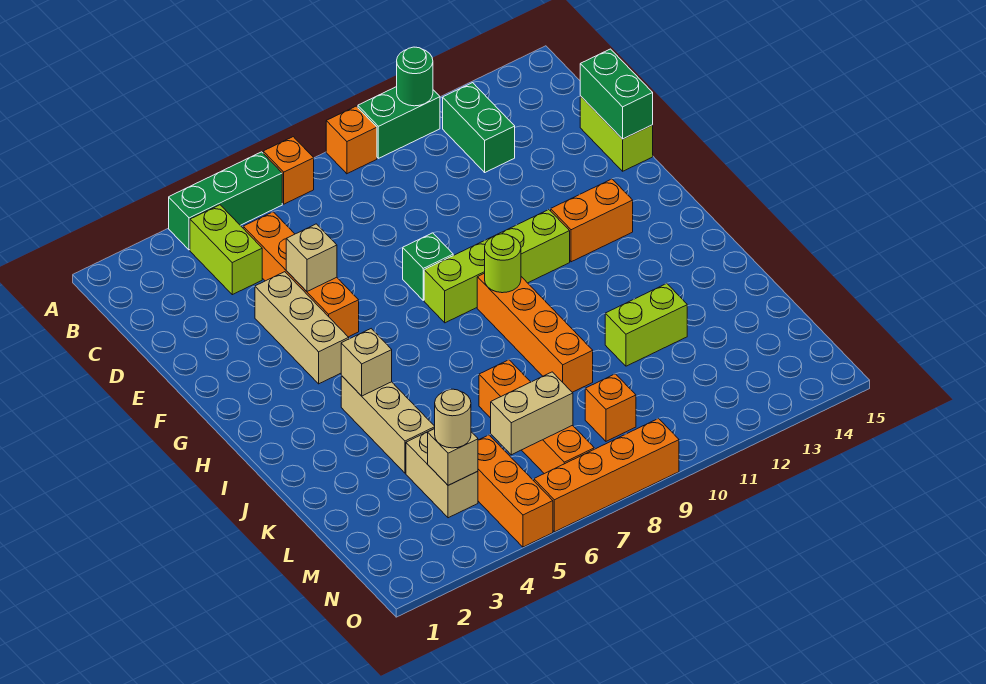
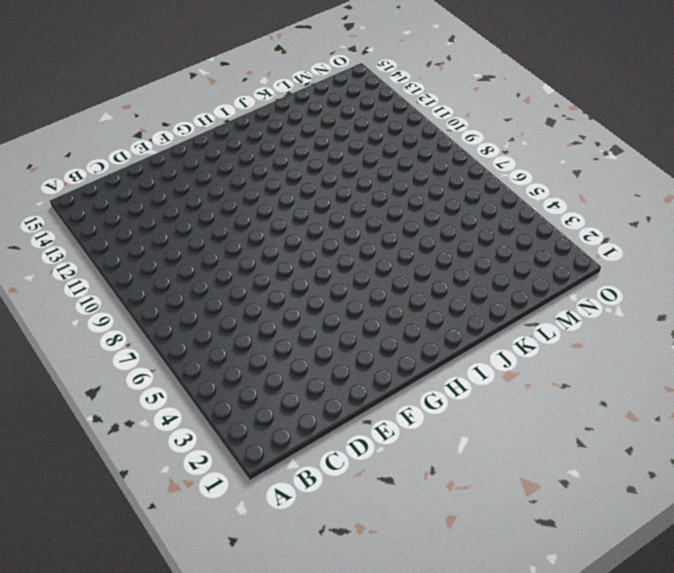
none -> green 1x3 brick [169,152,282,250]
none -> orange 1x1 brick [263,137,314,204]
none -> orange 1x1 brick [326,106,377,174]

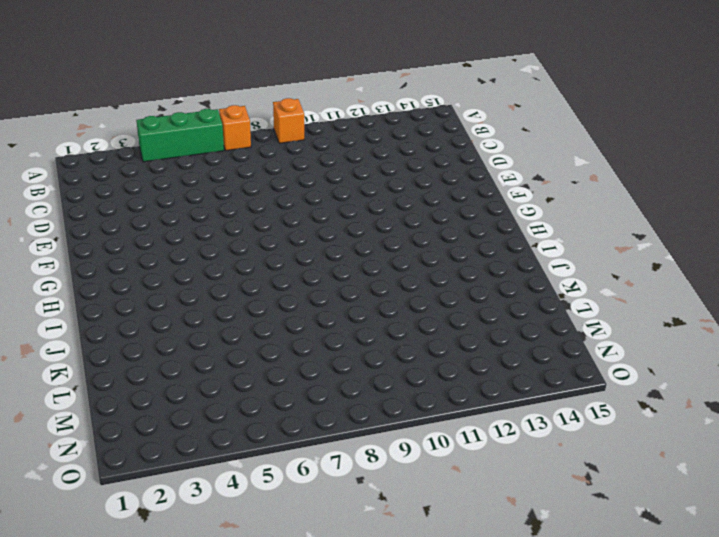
none -> green 1x2 brick [358,87,440,158]
none -> lime 1x2 brick [190,205,262,295]
none -> green 1x2 brick [443,83,515,172]

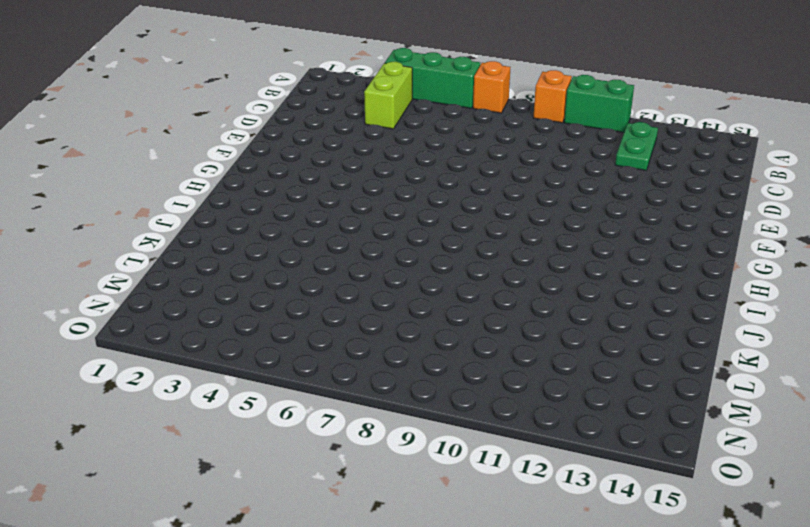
green 1x2 plate [615,122,658,170] -> green 1x2 brick [443,83,515,172]
none -> orange 1x4 brick [243,212,359,337]
none -> lime 1x2 brick [580,96,653,171]
none -> tan 1x3 brick [255,272,349,384]

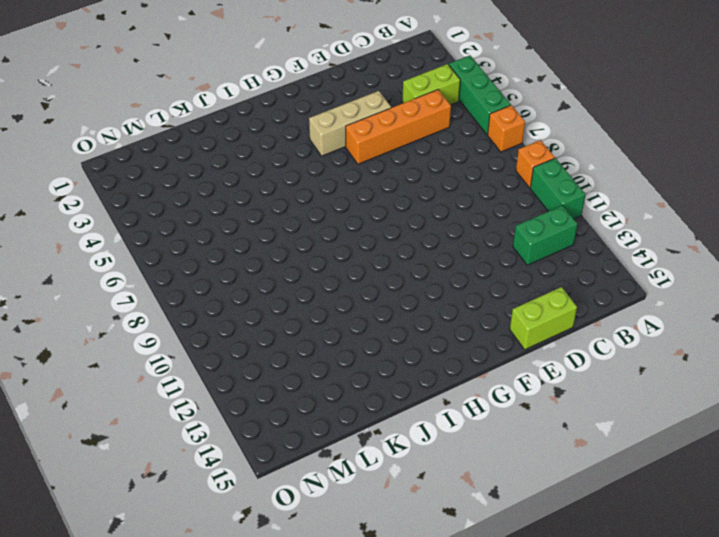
none -> green 1x1 brick [403,233,453,300]
none -> lime 1x4 brick [424,210,570,323]
none -> orange 1x2 brick [551,179,633,262]

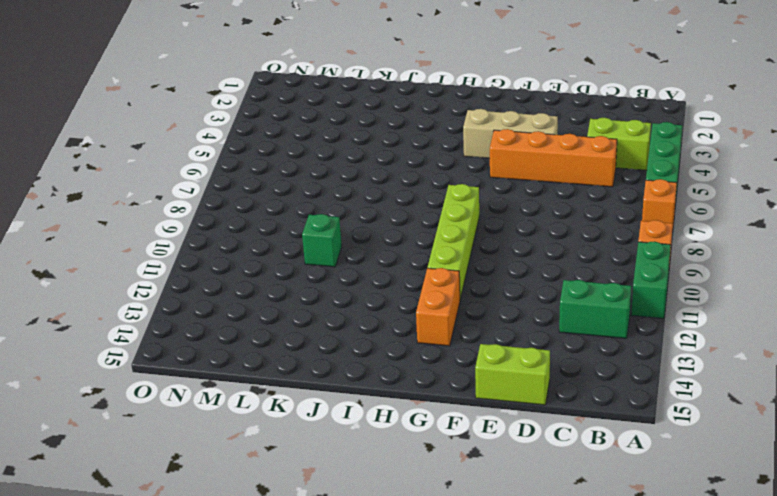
green 1x1 brick [302,214,342,267] -> green 1x1 brick moved to [403,233,453,300]
none -> orange 1x4 brick [477,273,593,392]
none -> tan 1x3 brick [341,376,435,473]
none -> orange 1x4 brick [479,360,594,474]

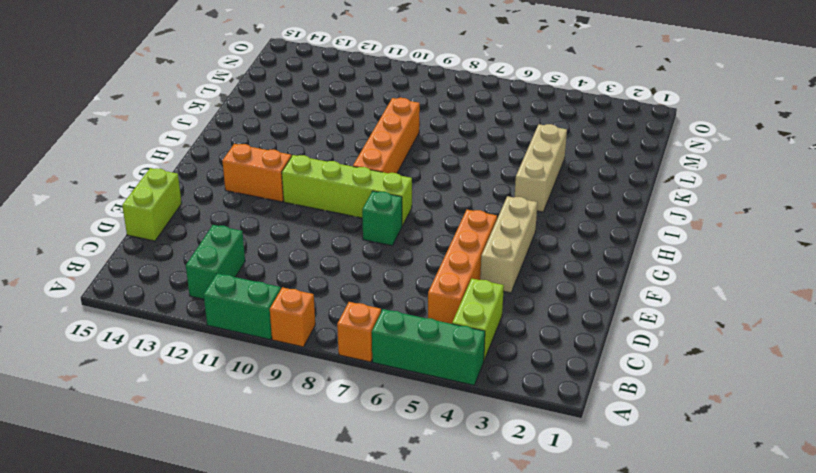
none -> orange 1x4 brick [479,360,594,474]
none -> lime 1x2 brick [605,283,687,366]
none -> tan 1x2 brick [406,432,478,518]

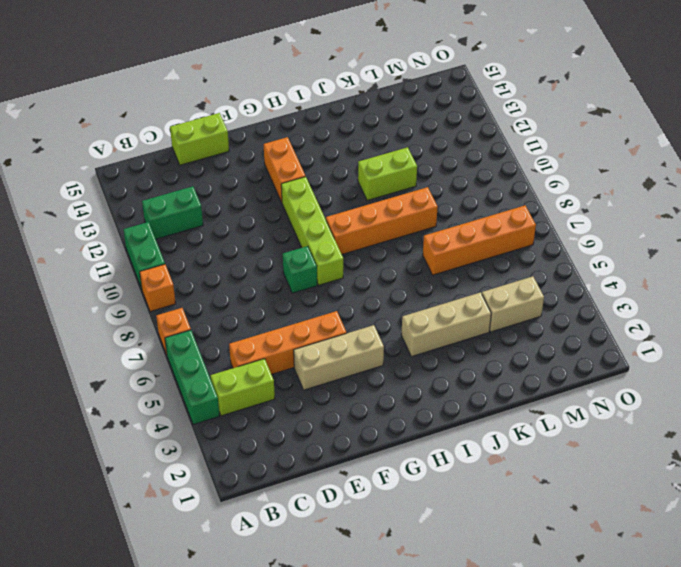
lime 1x2 brick [358,147,417,200] -> lime 1x2 brick turned to [605,283,687,366]
none -> orange 1x3 brick [478,435,553,547]
none -> orange 1x1 brick [585,374,636,441]
none -> orange 1x4 brick [534,418,679,532]

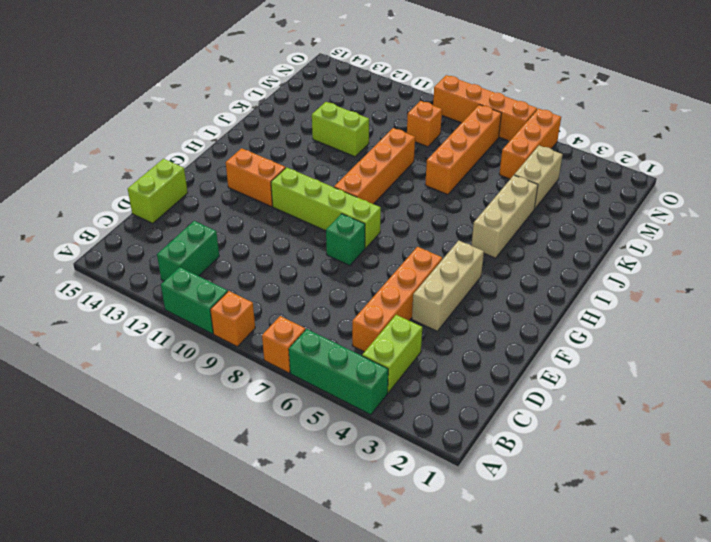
none -> green 1x1 round brick [397,47,433,106]
none -> green 1x2 brick [580,49,653,139]
none -> tan 1x1 brick [286,224,337,291]

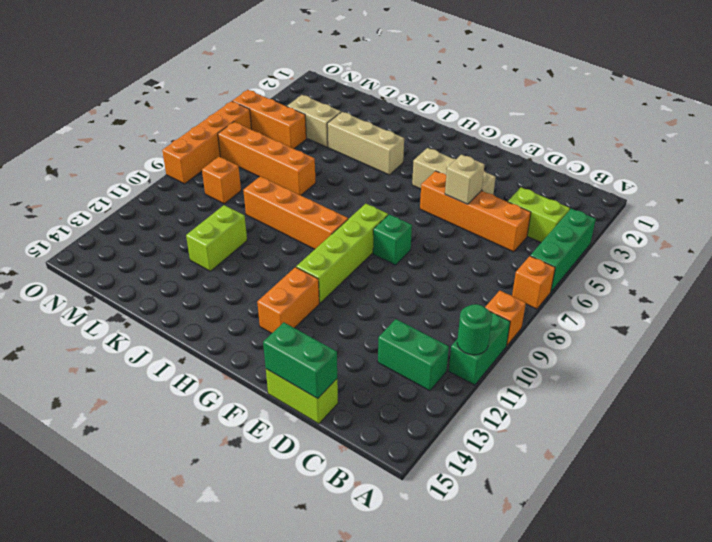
none -> lime 1x1 round brick [485,234,521,293]
none -> tan 1x1 brick [341,329,392,396]
none -> tan 1x1 brick [428,429,478,485]

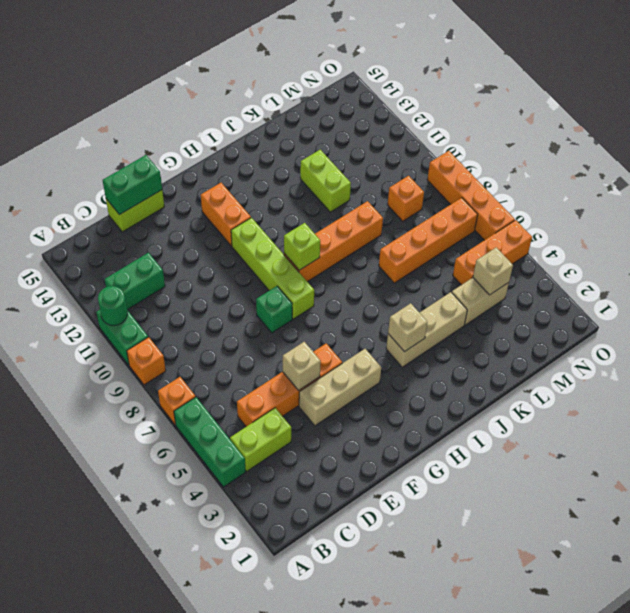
lime 1x1 brick [284,223,320,270] -> lime 1x1 round brick [485,234,521,293]
none -> tan 1x2 brick [491,372,573,455]
none -> tan 1x1 round brick [434,389,471,448]

